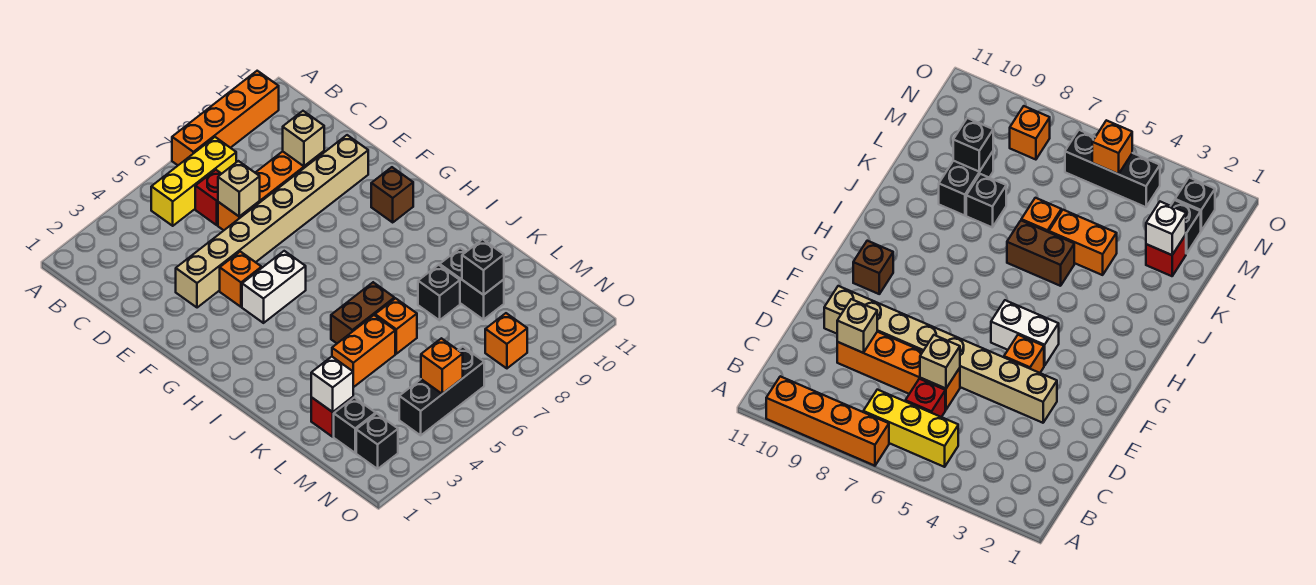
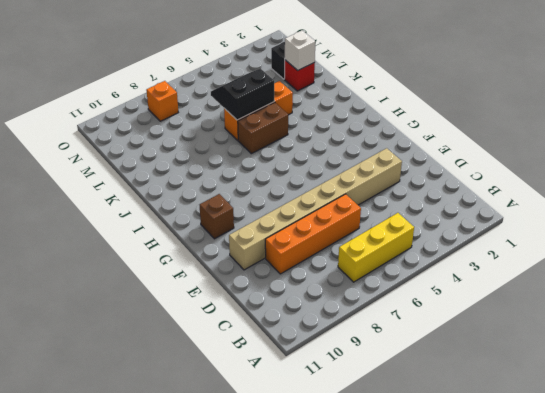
black 2x2 slope [211,68,274,120] -> none
none -> orange 1x4 brick [172,71,279,165]
none -> red 1x1 brick [195,170,221,225]
none -> orange 1x1 brick [220,252,262,307]

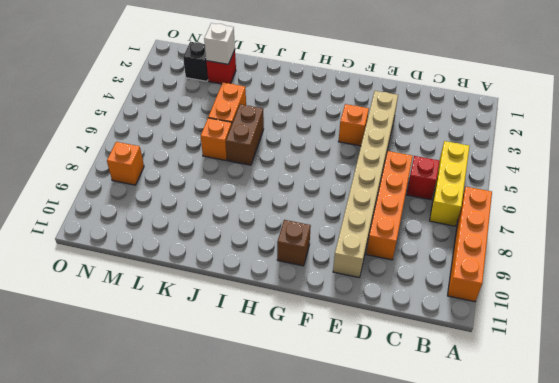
none -> white 1x2 brick [242,251,306,323]
none -> black 1x1 brick [418,265,460,320]
none -> black 1x2 brick [440,248,504,320]

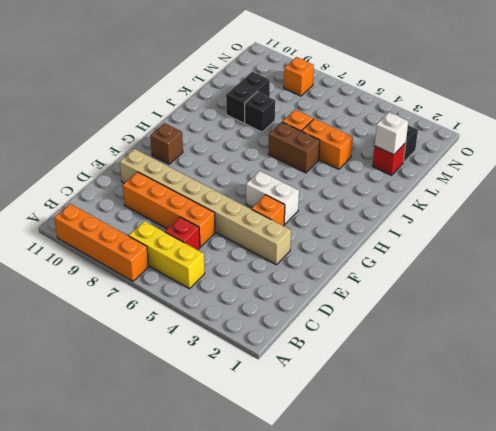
none -> black 1x1 brick [356,414,398,469]
none -> black 1x3 brick [399,347,484,435]
none -> tan 1x1 brick [218,161,260,217]

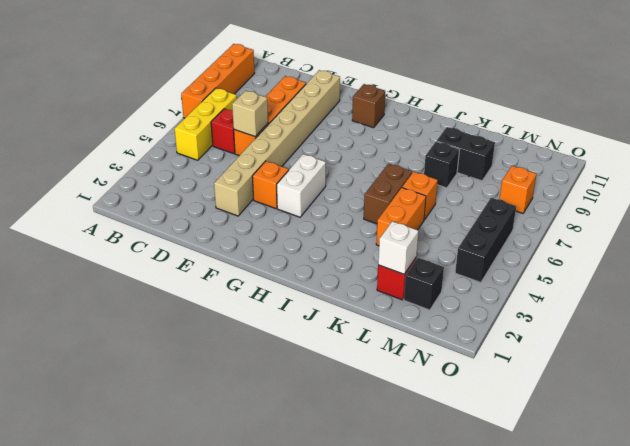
none -> black 1x1 brick [356,414,398,469]
none -> tan 1x1 brick [283,111,324,166]
none -> black 1x1 brick [462,239,504,295]

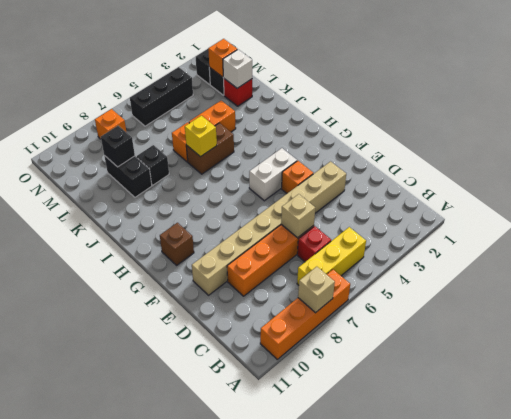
tan 1x1 brick [298,267,335,313] -> tan 1x1 brick moved to [283,111,324,166]
yellow 1x1 brick [185,116,217,157] -> none
orange 1x1 brick [208,39,237,77] -> orange 1x1 brick moved to [421,338,463,394]

